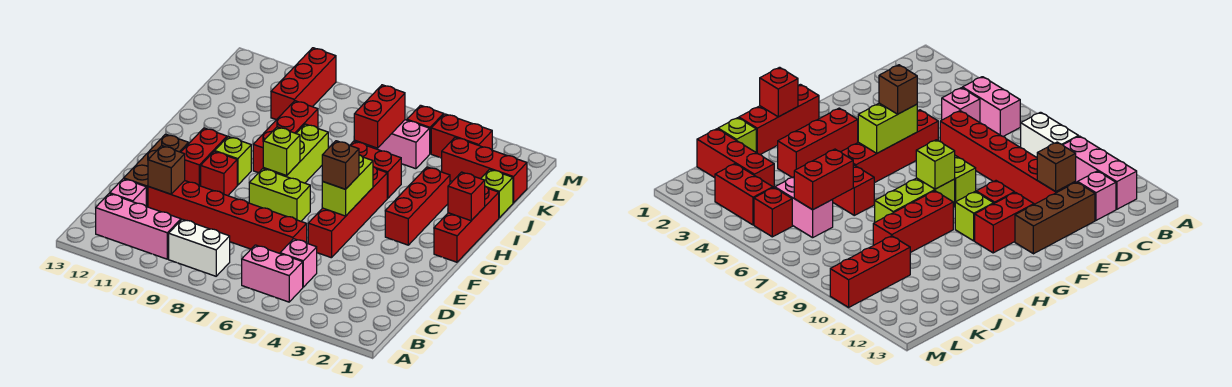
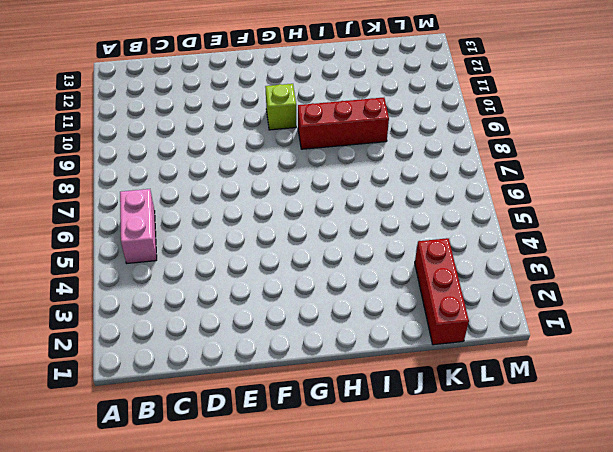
none -> white 1x2 brick [169,219,230,276]
none -> pink 1x3 brick [96,194,181,259]
none -> pink 1x1 brick [280,239,317,287]

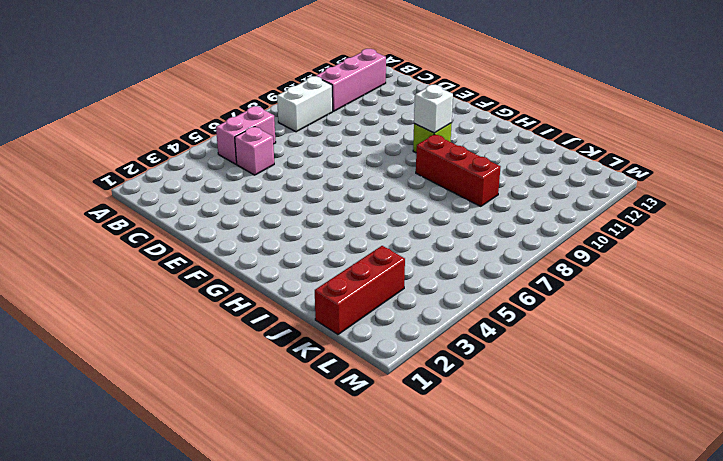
white 1x1 brick [414,85,453,133] -> none
none -> pink 1x1 brick [110,179,146,206]
none -> red 1x6 brick [148,181,307,253]
none -> brown 1x3 brick [124,134,189,207]

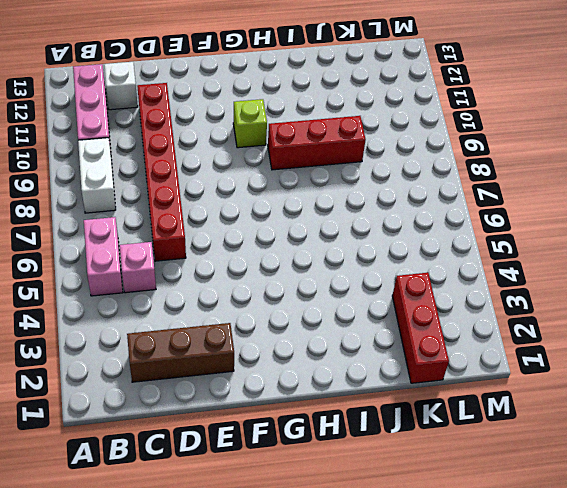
brown 1x3 brick [127,323,234,382] -> brown 1x3 brick moved to [124,134,189,207]
white 1x1 brick [104,62,138,110] -> pink 1x1 brick [110,179,146,206]
none -> red 1x4 brick [308,167,387,258]
none -> lime 1x2 brick [249,169,310,221]
none -> red 1x1 brick [201,151,237,196]

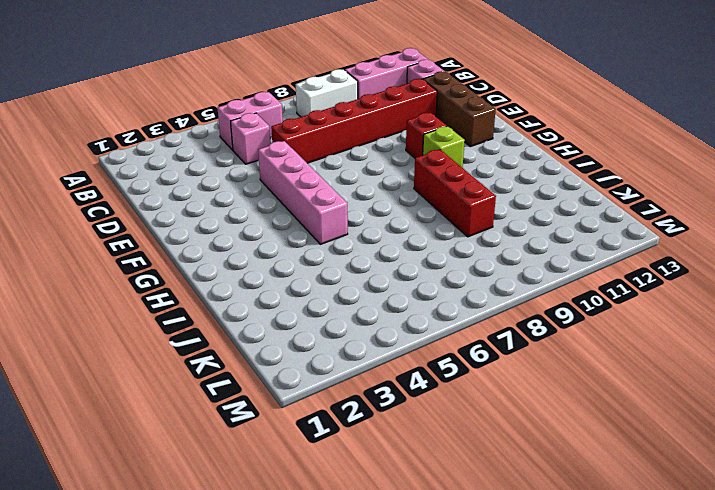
pink 1x4 brick [258,141,348,244] -> red 1x4 brick [308,167,387,258]
none -> lime 1x2 brick [249,169,310,221]
none -> red 1x2 brick [181,128,227,186]
none -> red 1x3 brick [434,186,499,262]

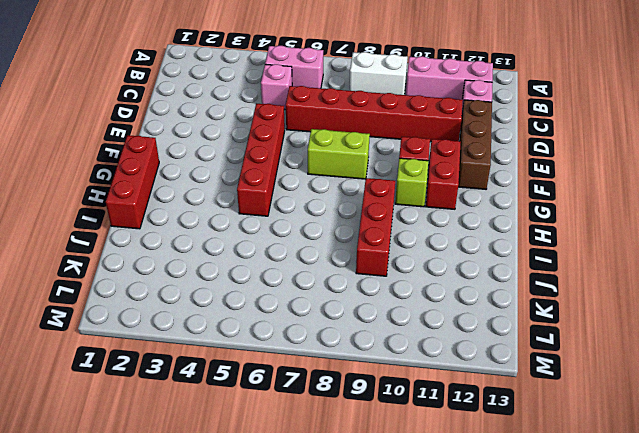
none -> red 1x3 brick [385,167,450,245]
none -> lime 1x3 brick [263,124,328,183]
none -> red 1x2 brick [350,141,401,198]

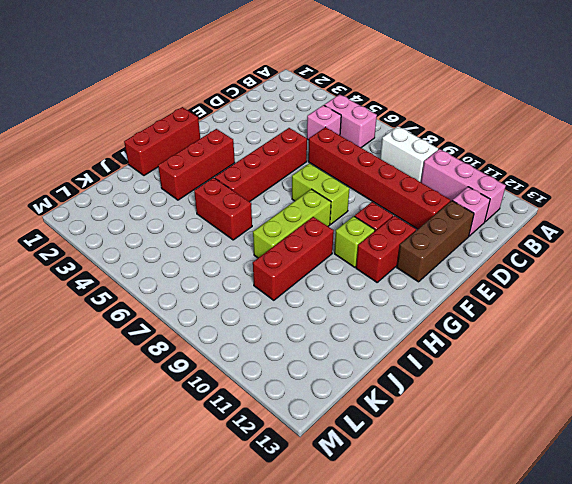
none -> lime 1x1 brick [481,169,513,218]
none -> red 1x3 brick [442,137,527,203]
none -> pink 1x2 brick [369,120,430,169]

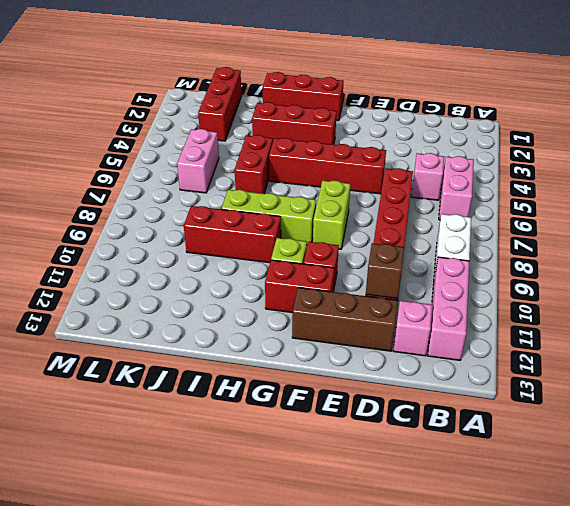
none -> lime 1x1 brick [481,169,513,218]
none -> red 1x3 brick [271,48,336,120]
none -> red 1x2 brick [431,114,492,158]

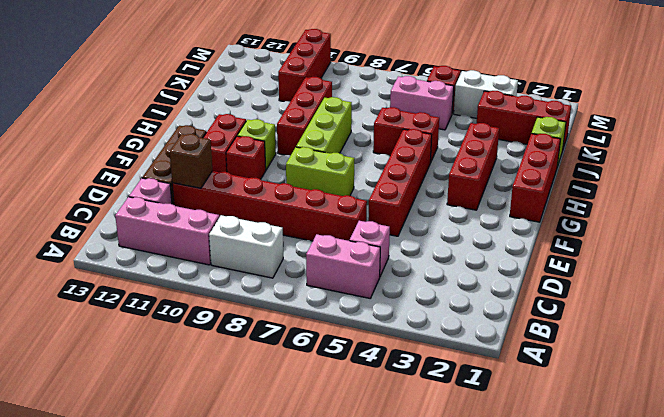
white 1x2 brick [454,70,518,118] -> red 1x2 brick [431,114,492,158]
none -> lime 1x2 brick [322,155,373,216]
none -> lime 1x1 brick [263,127,300,176]
none -> red 1x1 brick [448,172,485,221]

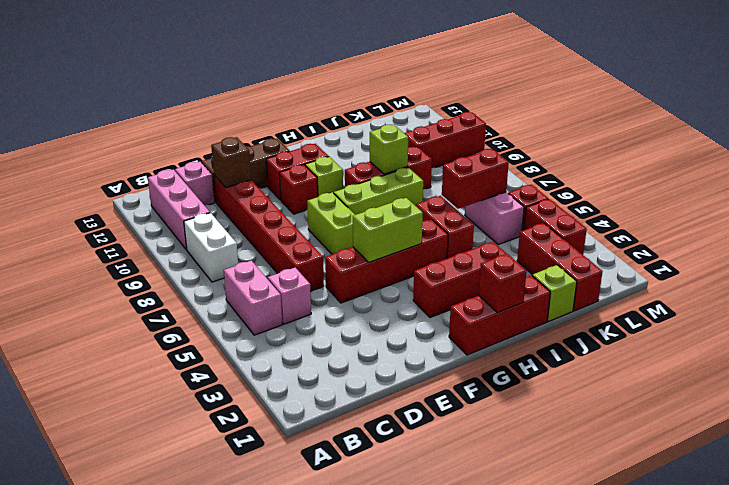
lime 1x1 brick [370,125,408,174] -> lime 1x1 brick moved to [263,127,300,176]
none -> brown 1x1 brick [322,141,359,189]

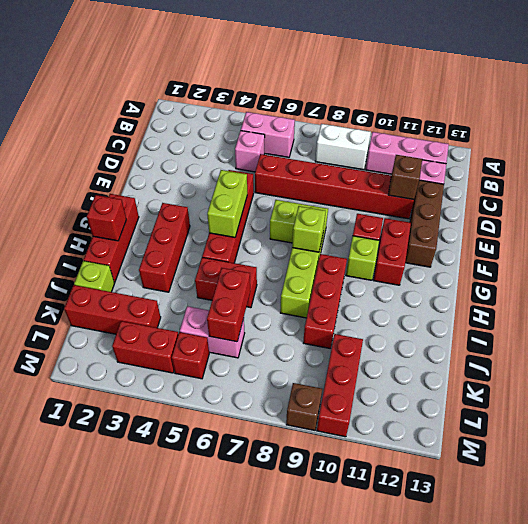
brown 1x1 brick [286,383,322,430] -> brown 1x1 brick moved to [322,141,359,189]

